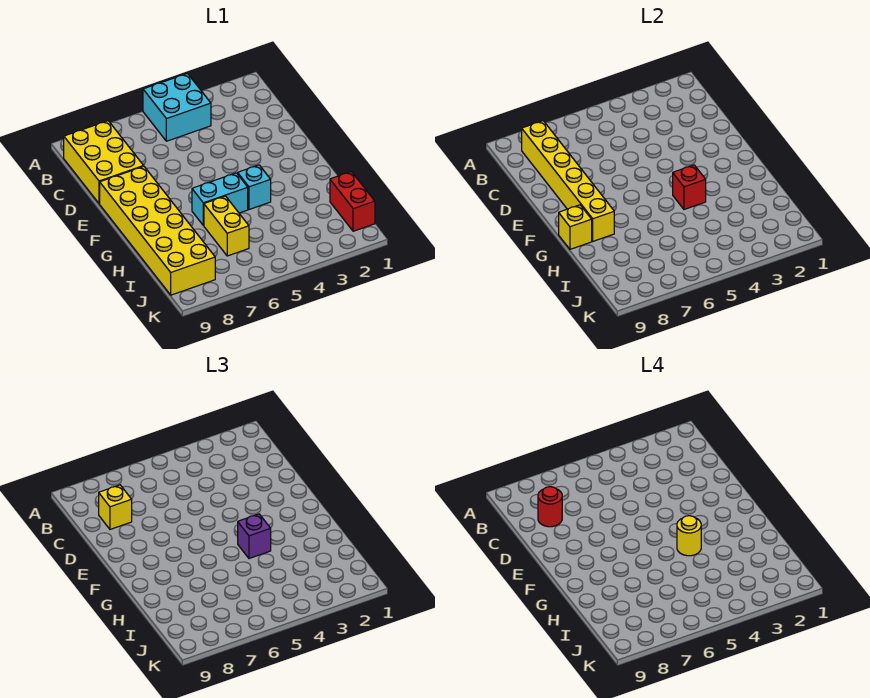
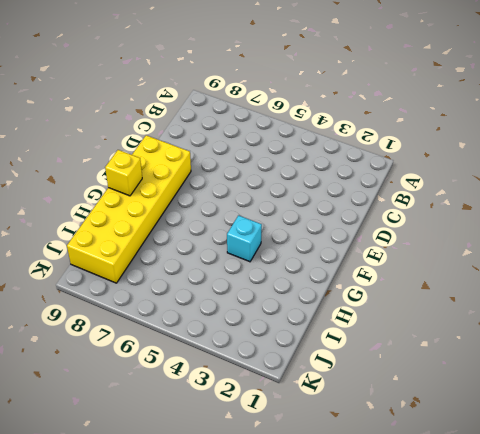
none -> cyan 2x2 brick [143,74,211,141]
none -> yellow 2x3 brick [64,121,143,204]
none -> cyan 1x2 brick [192,173,248,225]

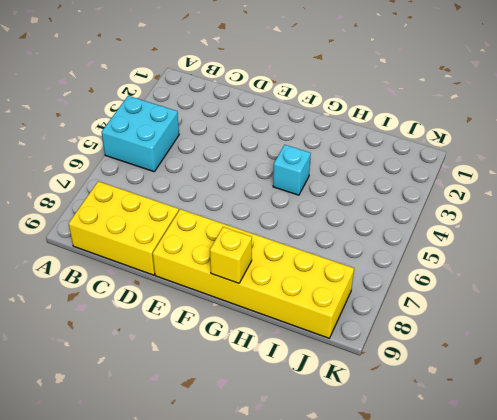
none -> cyan 1x2 brick [192,173,248,225]
none -> yellow 1x2 brick [204,196,249,256]
none -> red 1x2 brick [330,172,375,231]

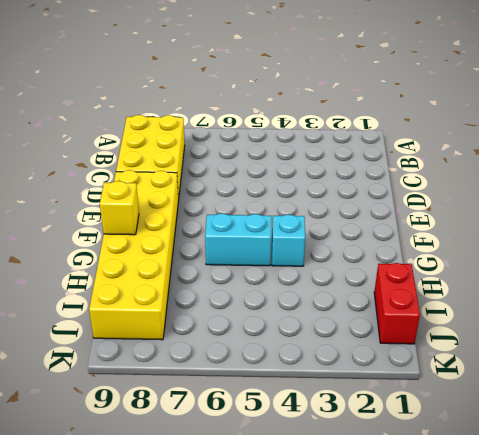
none -> cyan 2x2 brick [143,74,211,141]
none -> yellow 1x2 brick [204,196,249,256]
none -> yellow 1x6 brick [522,121,614,241]

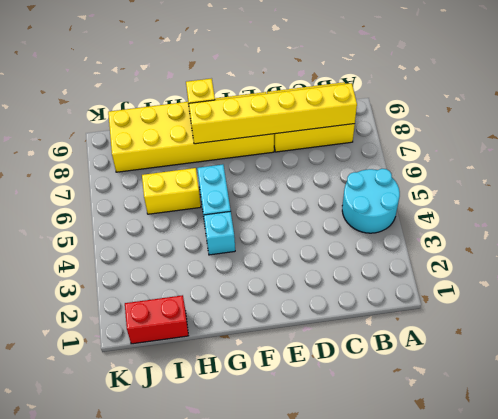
cyan 2x2 round brick [342,169,400,233] -> cyan 2x2 brick [143,74,211,141]
none -> red 1x1 brick [673,165,706,209]
none -> yellow 1x1 brick [99,485,132,529]
none -> purple 1x1 brick [238,514,271,558]

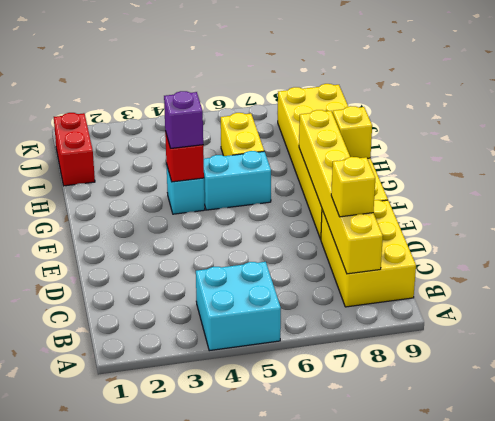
none -> red 1x1 round brick [538,487,562,527]
none -> yellow 1x1 round brick [677,516,701,556]

